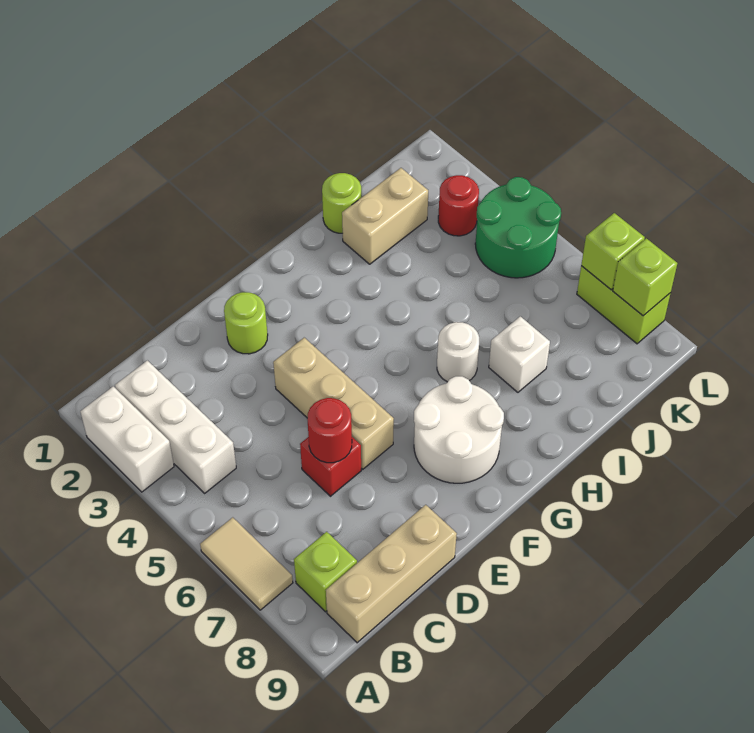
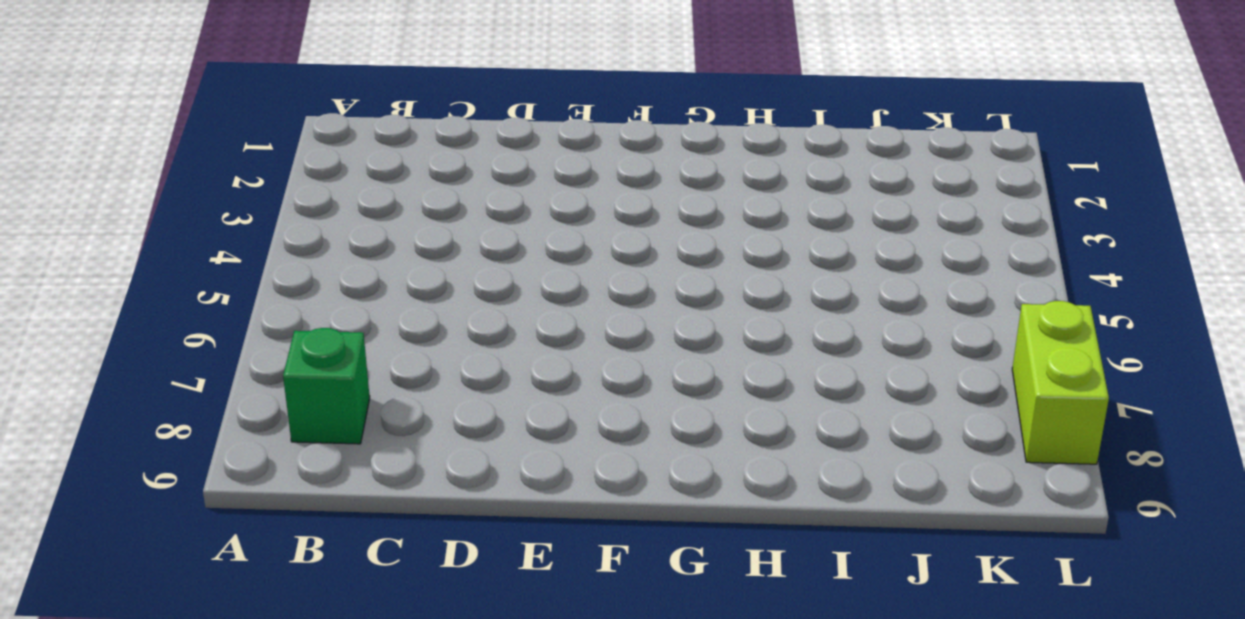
green 1x1 brick [283,328,370,444] -> lime 1x1 brick [294,532,357,612]
none -> white 1x2 brick [80,386,174,492]
none -> tan 1x2 tile [200,517,293,610]
none -> white 1x3 brick [115,360,236,493]

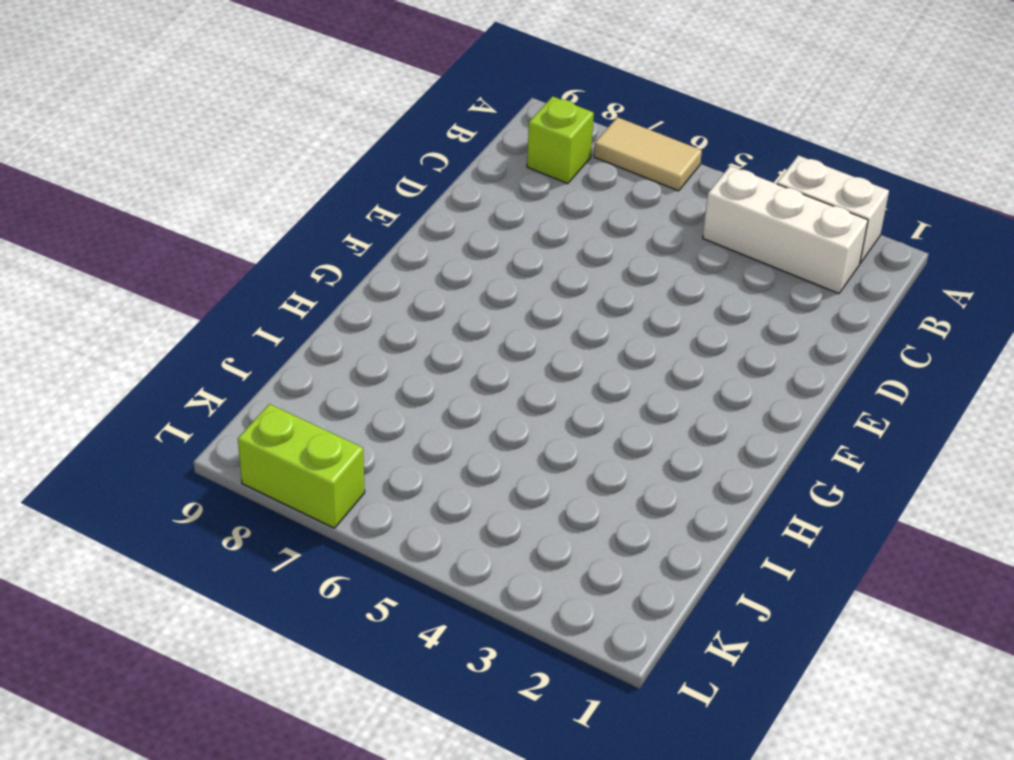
none -> tan 1x3 brick [326,505,457,643]
none -> red 1x1 brick [300,437,361,496]
none -> lime 1x1 round brick [224,292,268,354]

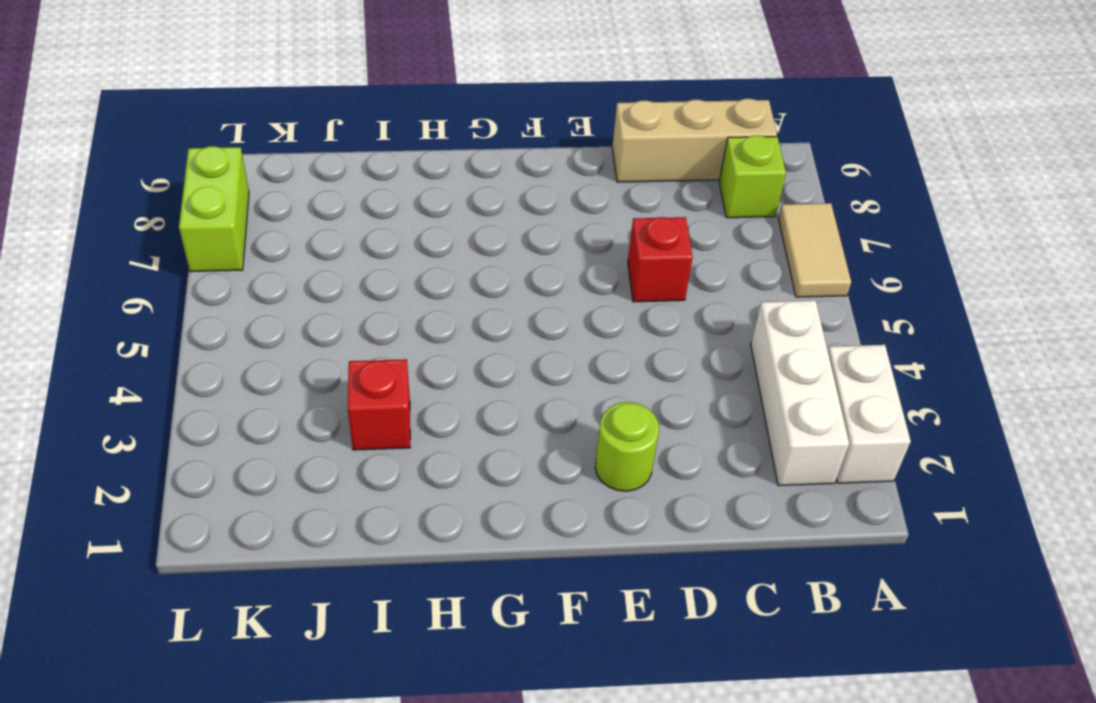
red 1x1 brick [348,359,410,450] -> none
none -> tan 1x3 brick [273,338,394,469]
none -> white 2x2 round brick [414,376,504,483]
none -> white 1x1 round brick [437,322,479,382]

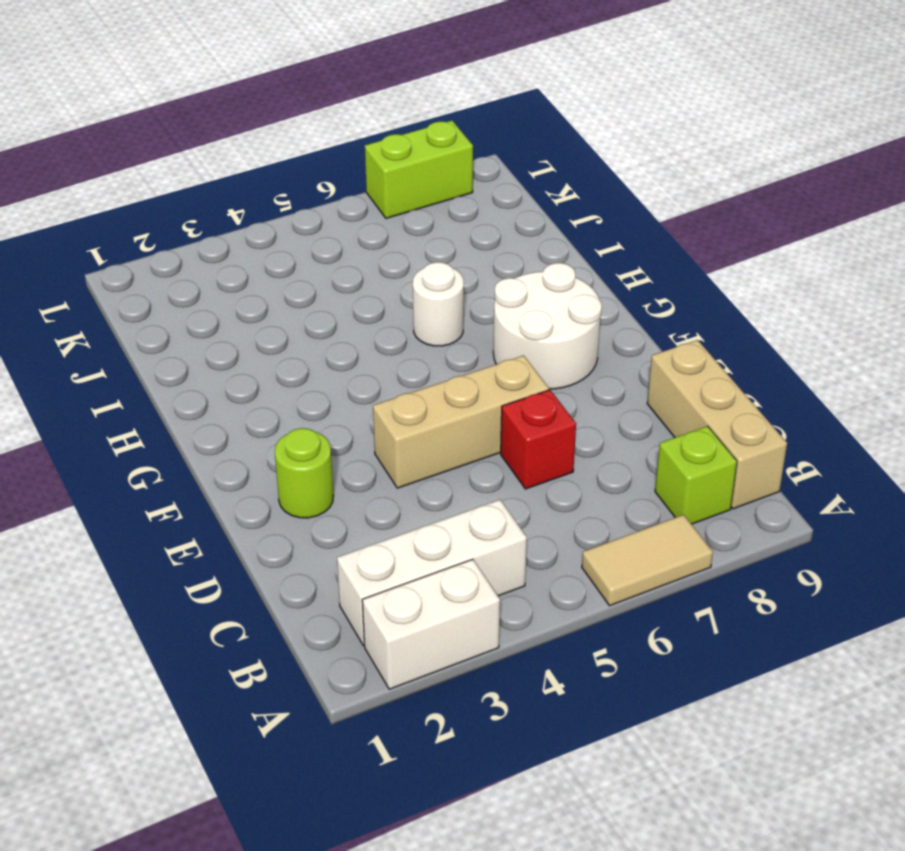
none -> lime 1x1 round brick [322,173,361,233]
none -> tan 1x2 brick [342,168,428,264]
none -> white 1x1 brick [489,316,550,392]

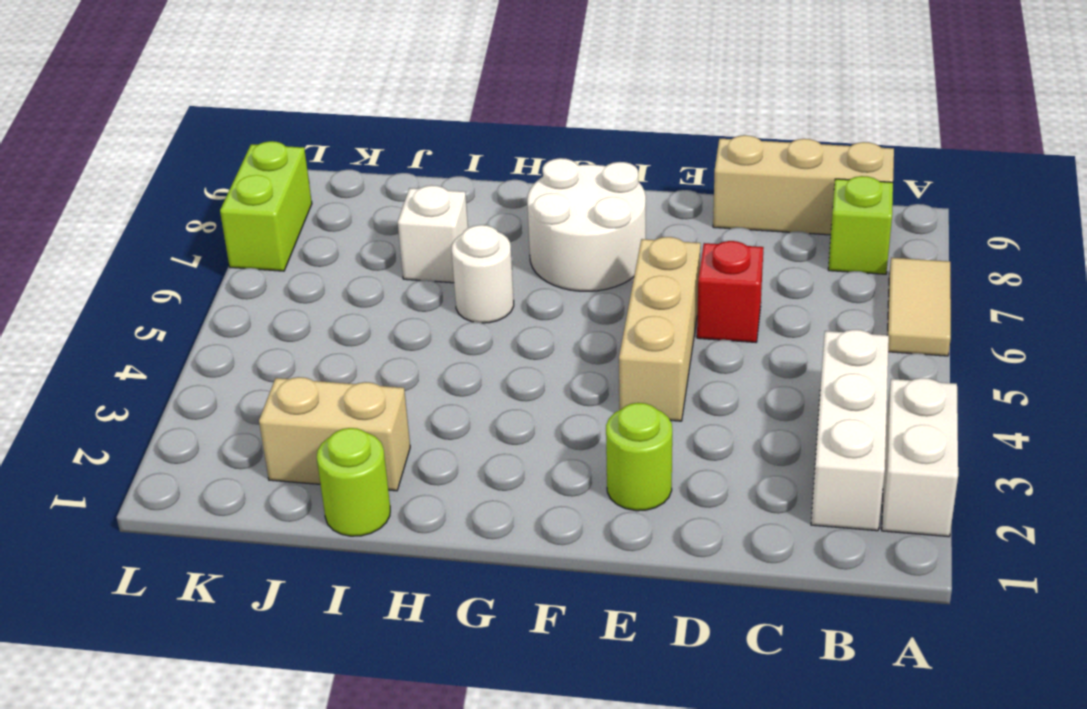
none -> red 1x1 round brick [438,175,479,236]
none -> green 2x2 round brick [475,177,561,278]
none -> red 1x1 round brick [307,398,352,463]

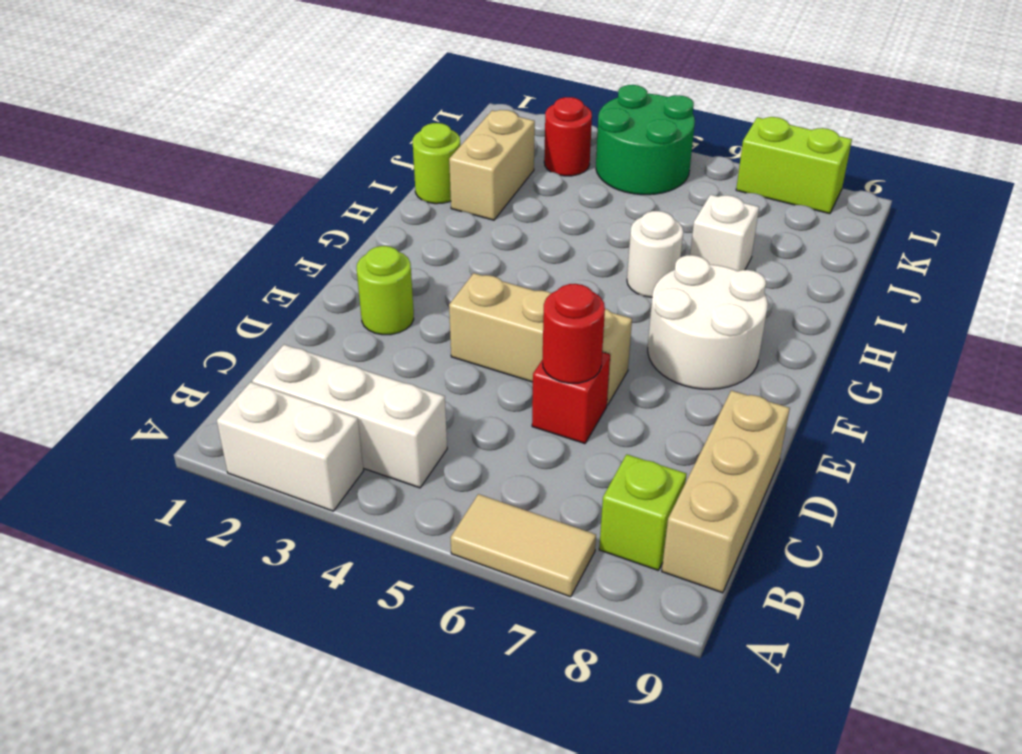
none -> lime 1x1 brick [581,213,645,290]
none -> lime 1x1 brick [613,238,677,316]

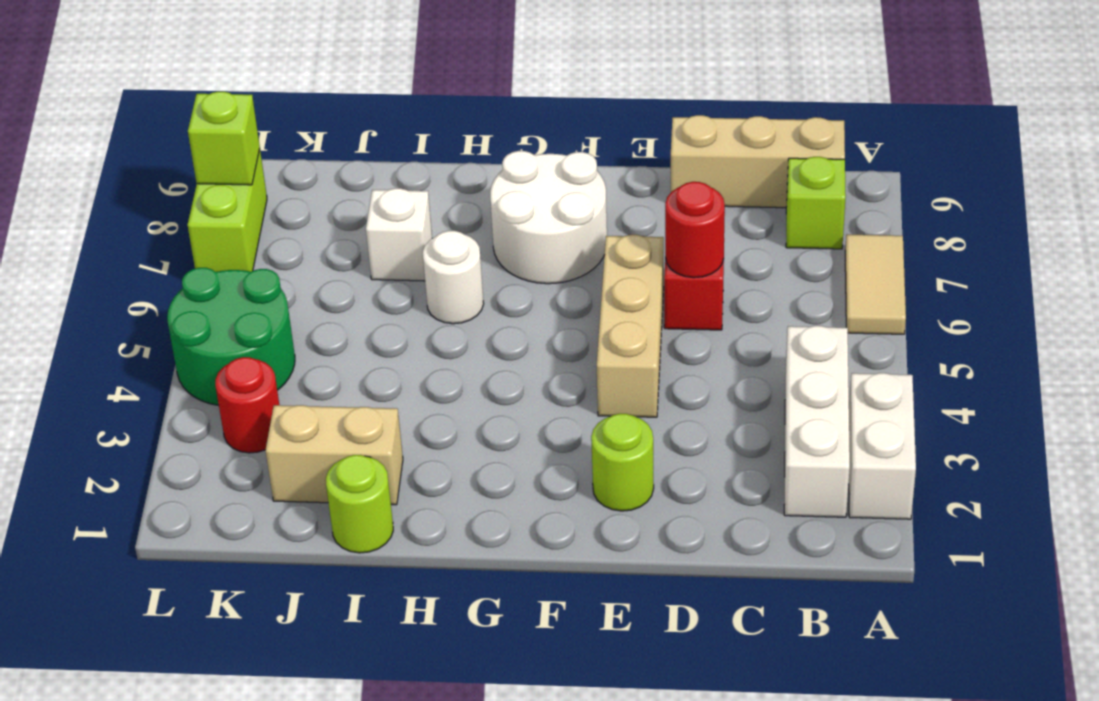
none -> lime 1x1 brick [581,213,645,290]

